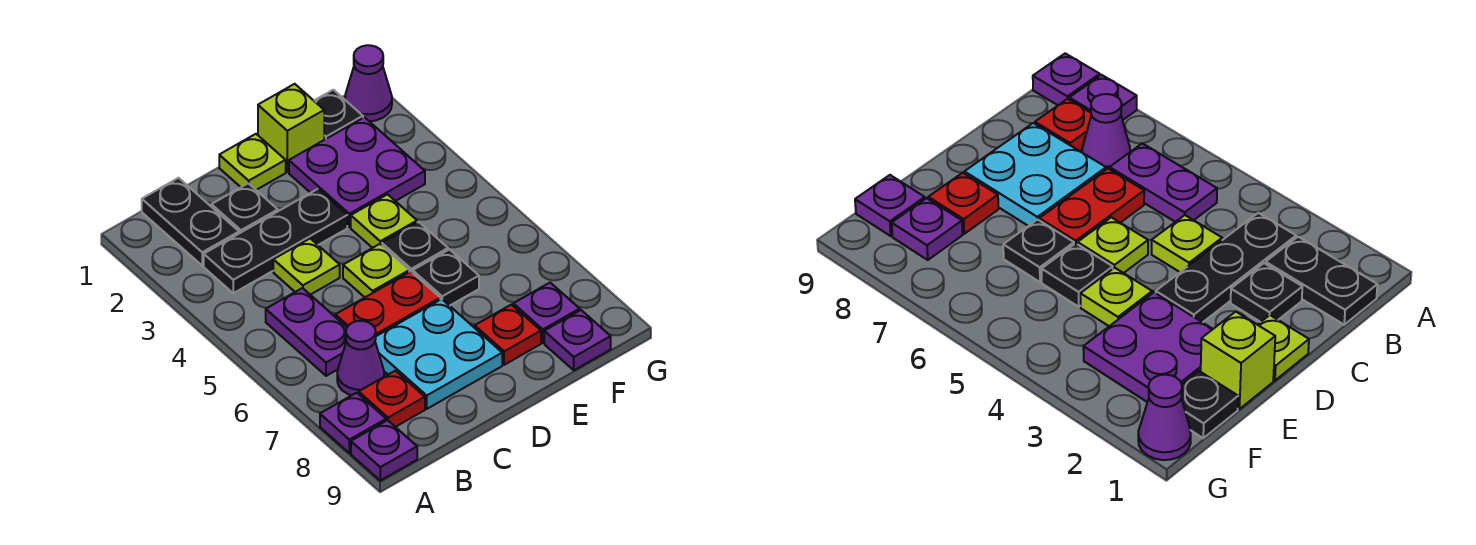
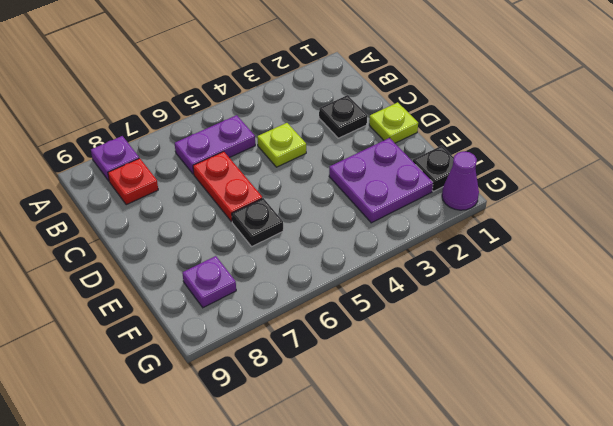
none -> purple 1x1 plate [351,420,417,481]
none -> black 1x2 plate [142,178,239,266]
none -> black 1x3 plate [204,189,347,293]

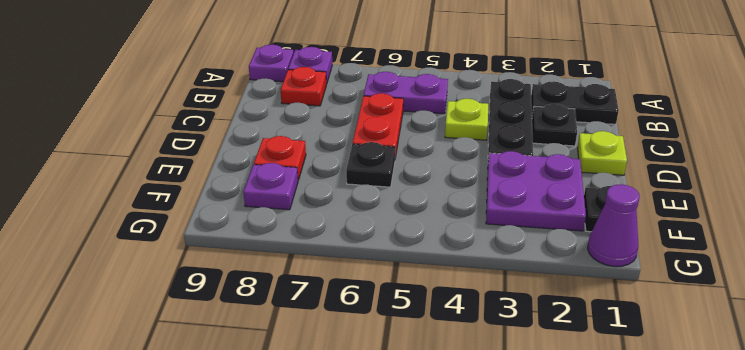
none -> purple 1x1 cone [337,321,384,395]
none -> cyan 2x2 plate [375,299,502,409]
none -> lime 1x1 plate [343,244,409,297]

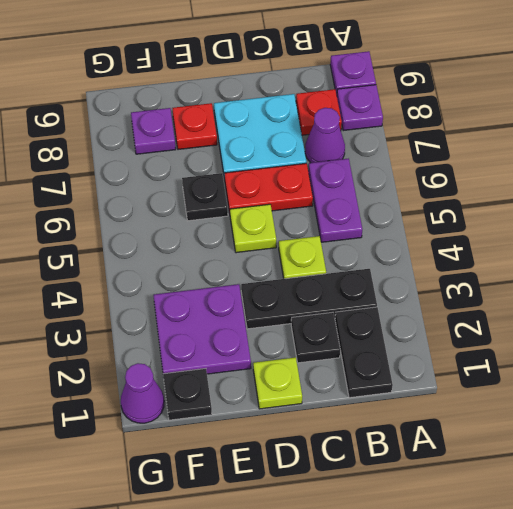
none -> lime 1x1 brick [258,84,324,172]
none -> lime 1x1 plate [351,194,417,248]
none -> black 1x1 plate [382,222,448,273]

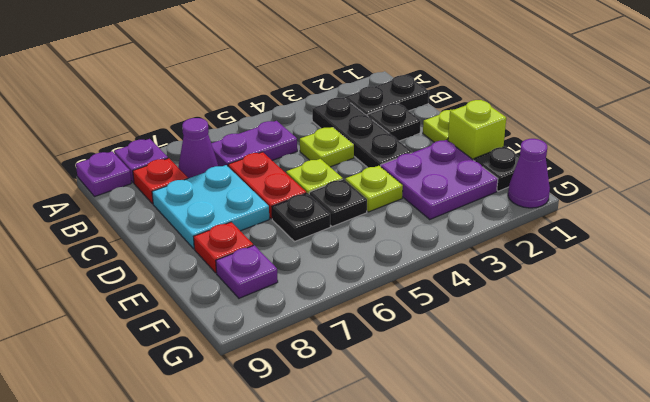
none -> purple 1x1 plate [544,310,611,370]

